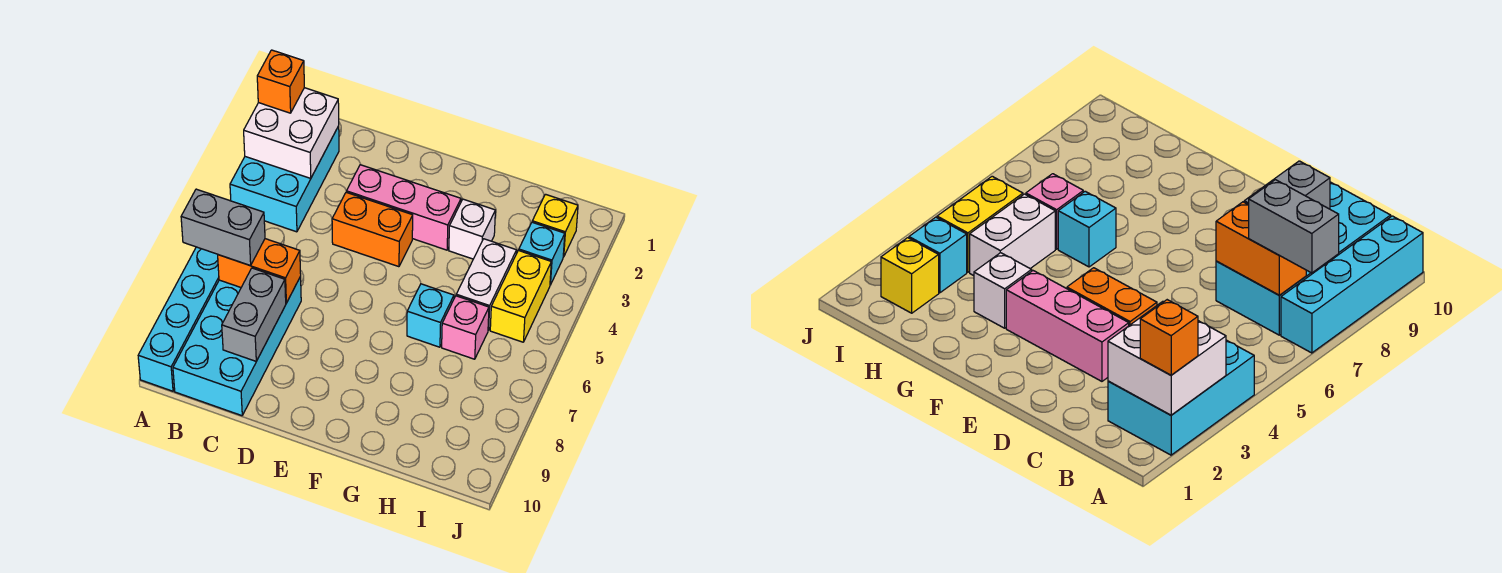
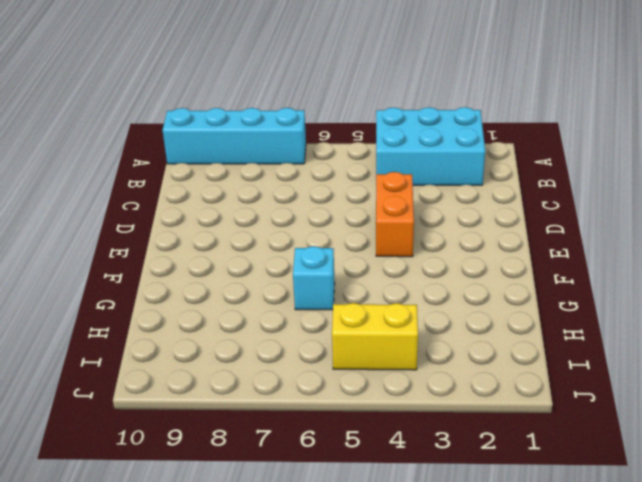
none -> cyan 2x4 brick [173,277,301,416]
none -> pink 1x3 brick [347,165,461,250]
none -> white 1x1 brick [449,199,495,259]

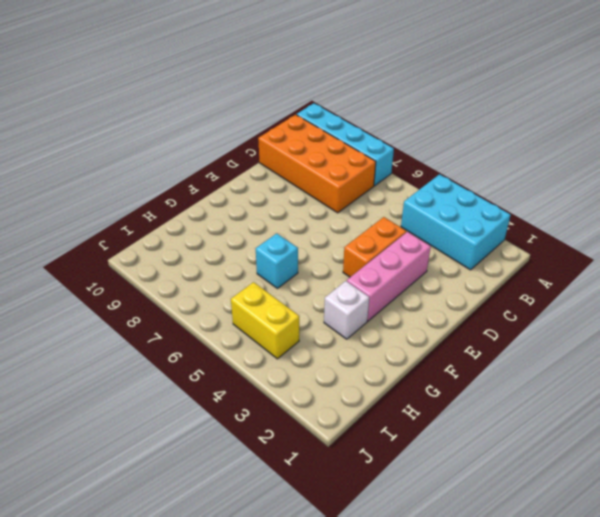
orange 2x4 brick [258,115,376,213] -> cyan 2x4 brick [173,277,301,416]
none -> white 1x2 brick [456,239,517,330]
none -> pink 1x1 brick [442,296,489,359]
none -> yellow 1x1 brick [532,194,578,257]

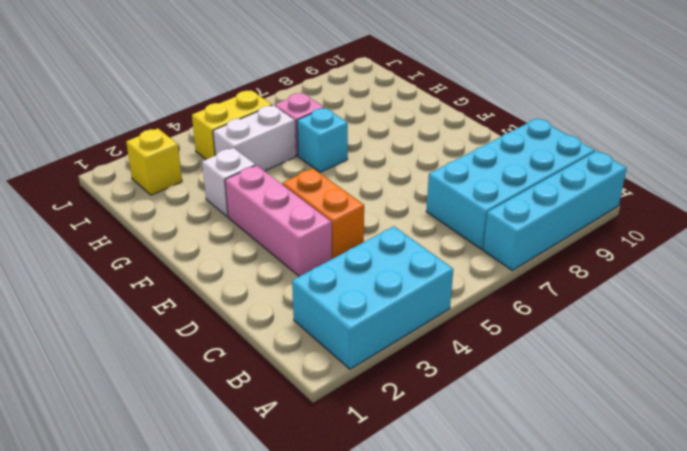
none -> cyan 1x1 brick [519,222,565,285]
none -> white 2x2 brick [244,88,339,178]
none -> orange 1x2 brick [218,239,301,303]

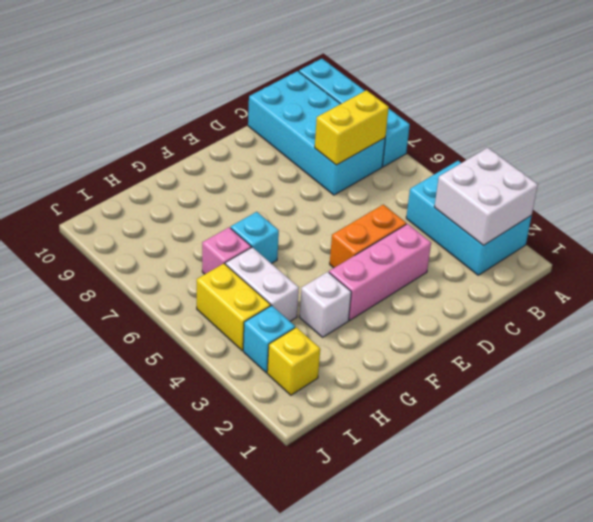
yellow 1x2 brick [315,90,389,165] -> orange 1x2 brick [218,239,301,303]
none -> grey 1x2 brick [222,268,286,361]
none -> orange 1x1 brick [257,50,304,113]
none -> grey 1x2 brick [181,189,265,265]

